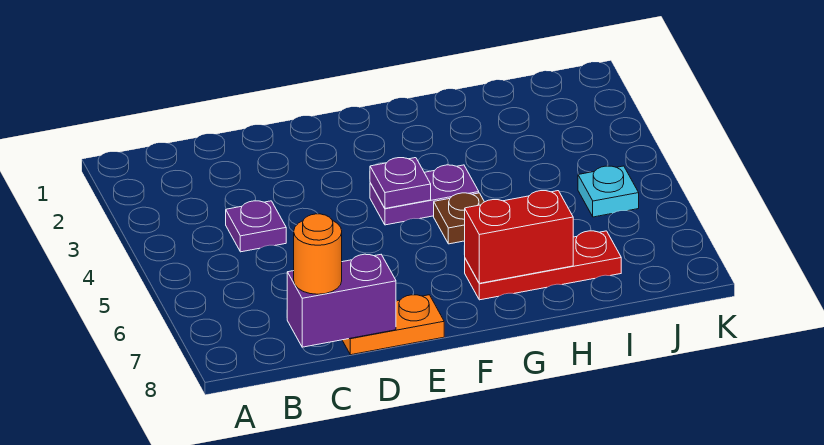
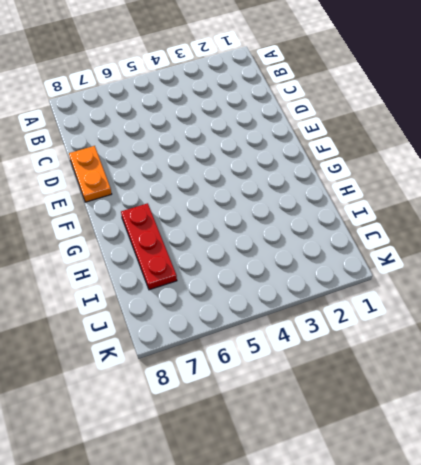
none -> purple 1x1 plate [226,201,286,252]
none -> purple 1x2 plate [370,165,479,225]

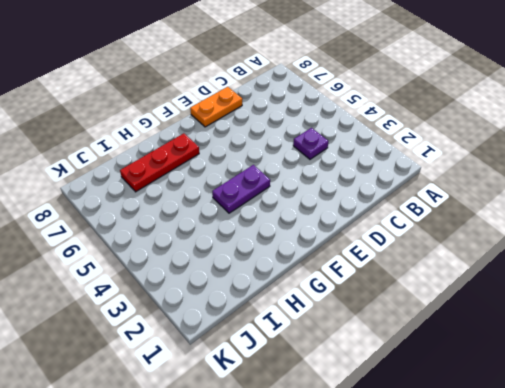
none -> brown 1x1 plate [434,193,484,244]
none -> cyan 1x1 plate [578,166,639,217]

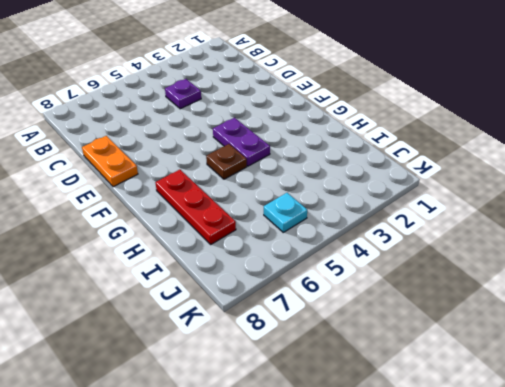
none -> purple 1x2 brick [287,254,396,347]
none -> purple 1x1 plate [370,158,431,208]

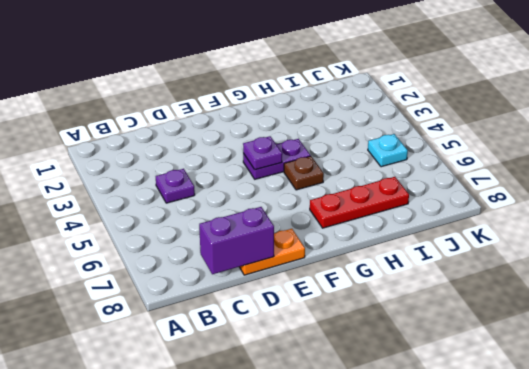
none -> red 1x2 brick [465,191,573,283]
none -> orange 1x1 round brick [294,214,342,294]

